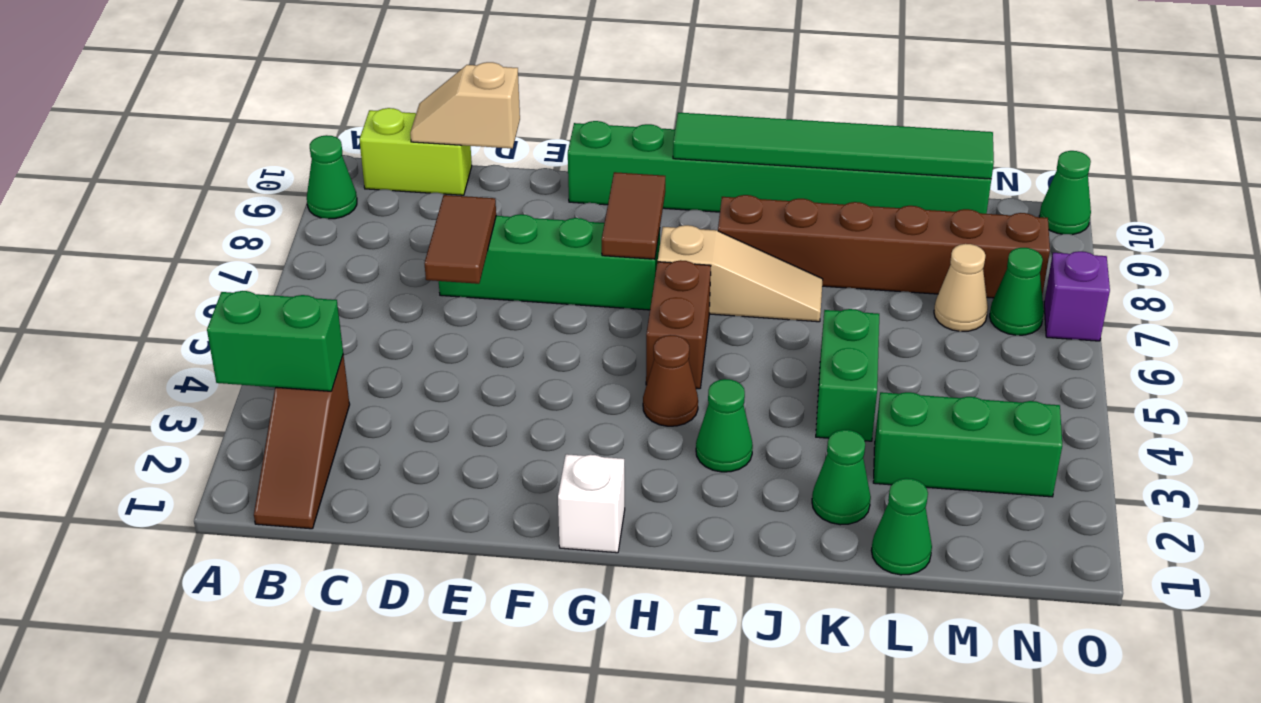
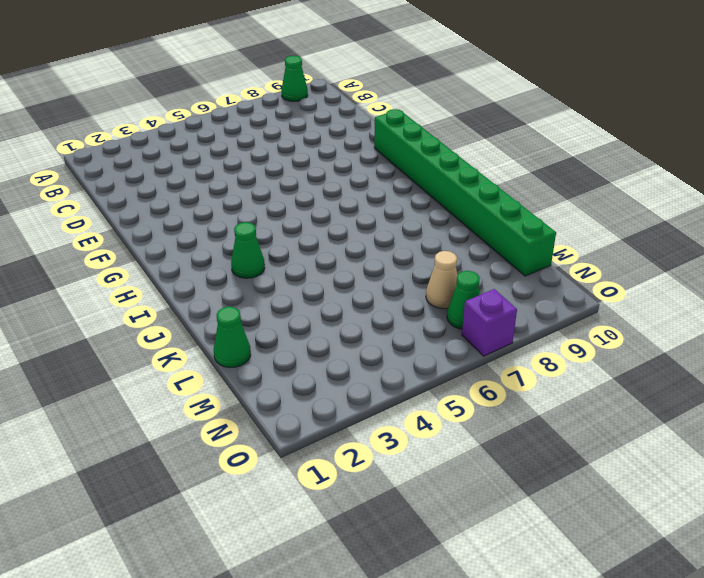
none -> brown 1x3 slope [254,355,350,529]
none -> lime 1x2 brick [359,108,472,195]
none -> green 1x4 brick [439,214,660,310]

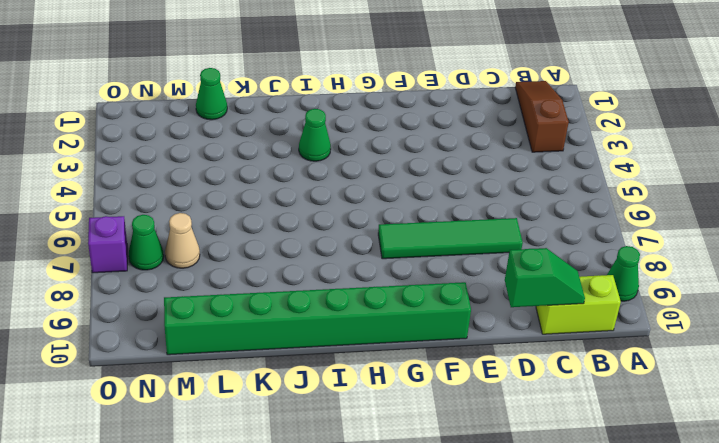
green 1x2 slope [505,248,585,307] -> tan 1x2 slope [410,62,520,148]
green 1x4 tile [378,218,523,259] -> green 1x4 brick [439,214,660,310]
none -> white 1x1 brick [558,454,625,553]
none -> brown 1x1 cone [643,335,698,426]
none -> brown 1x2 brick [646,260,711,389]

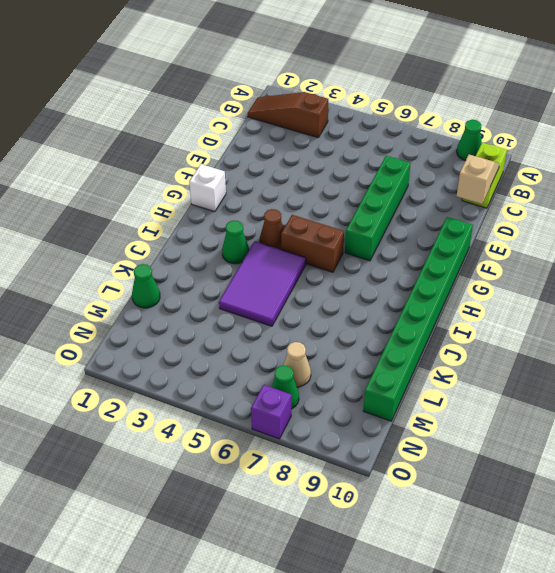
purple 2x3 tile [219,242,306,326] -> green 1x2 brick [816,309,879,441]
none -> tan 1x3 slope [658,225,823,322]
none -> brown 1x6 brick [718,195,1050,298]
none -> green 1x1 cone [812,430,871,525]

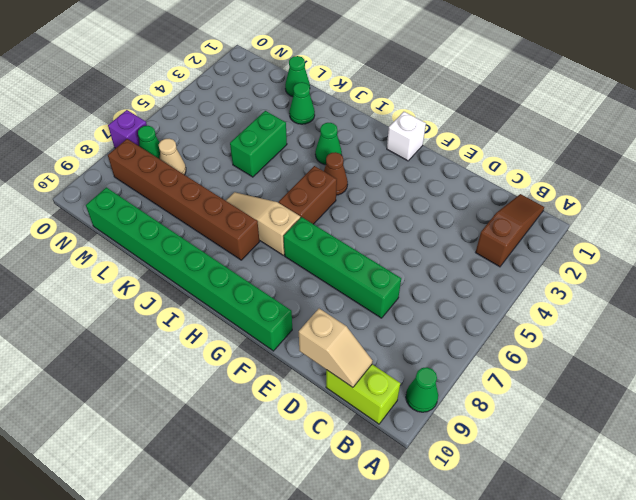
none -> green 1x3 brick [873,392,1062,497]
none -> green 1x1 cone [1039,151,1091,235]
none -> green 1x2 brick [207,291,343,391]

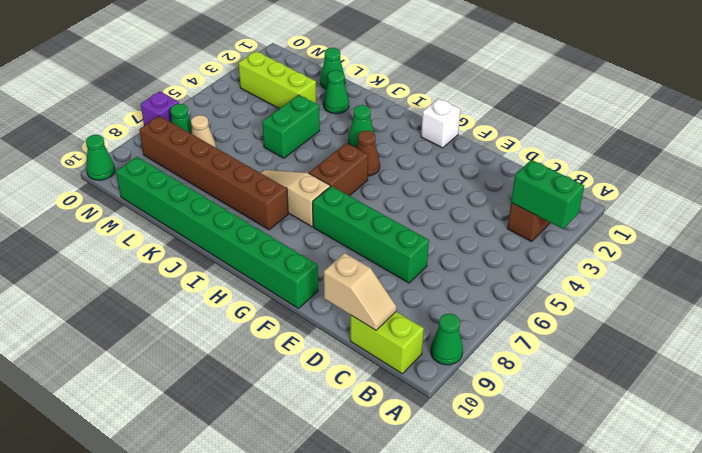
lime 1x3 brick [238,51,316,109] -> green 1x3 brick [873,392,1062,497]
none -> brown 1x2 tile [424,195,496,284]
none -> brown 1x2 tile [602,172,665,259]
none -> green 1x6 tile [673,113,994,179]

